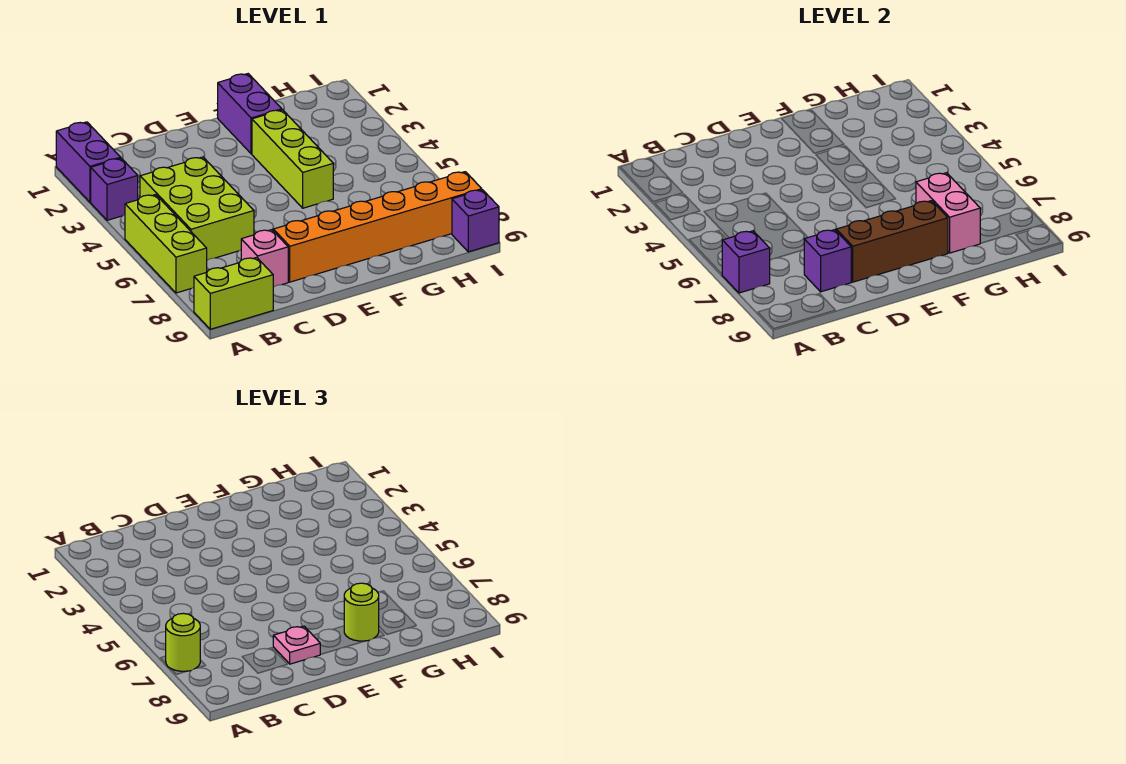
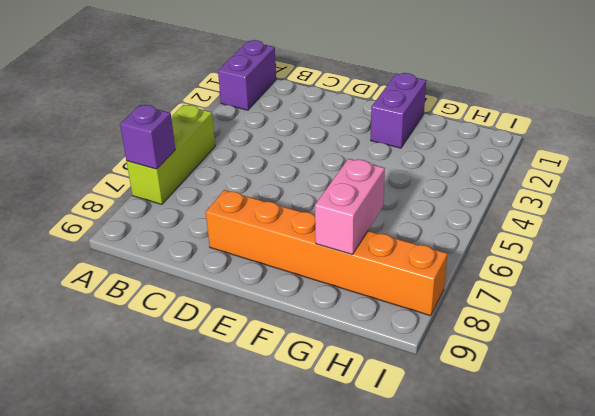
none -> purple 1x1 brick [91,158,138,220]
none -> lime 1x2 brick [194,257,273,329]
none -> lime 2x3 brick [140,157,254,260]

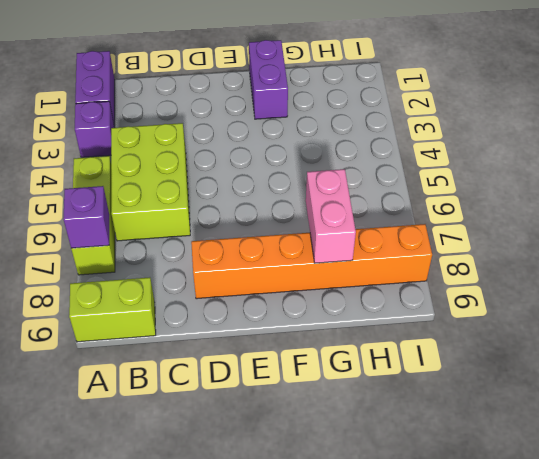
none -> pink 1x1 brick [241,230,288,287]
none -> lime 1x3 brick [252,110,333,208]
none -> purple 1x1 brick [452,190,499,252]

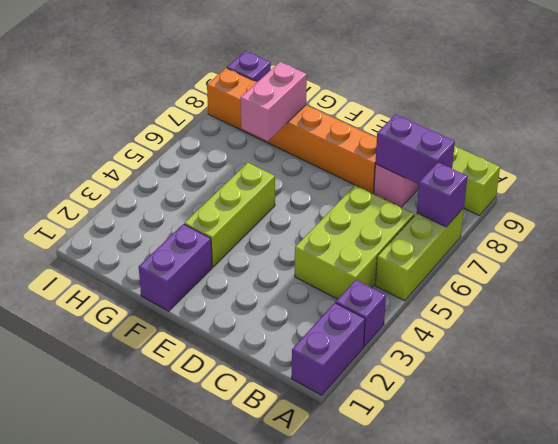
purple 1x2 brick [375,114,455,184] -> purple 1x1 brick [804,230,851,292]
none -> brown 1x3 brick [836,201,948,282]
none -> lime 1x1 round brick [166,613,200,671]
none -> pink 1x1 plate [273,626,321,664]

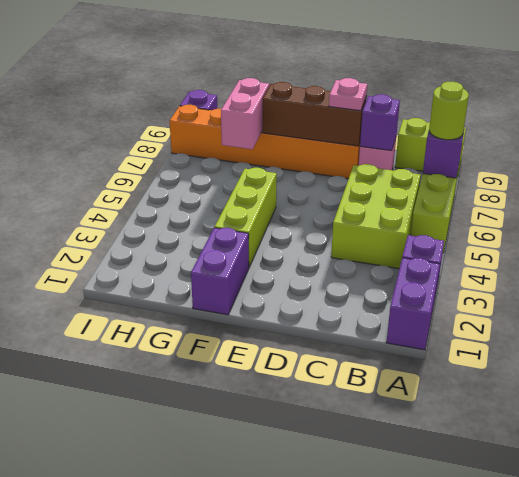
none -> lime 1x1 round brick [344,583,379,641]

